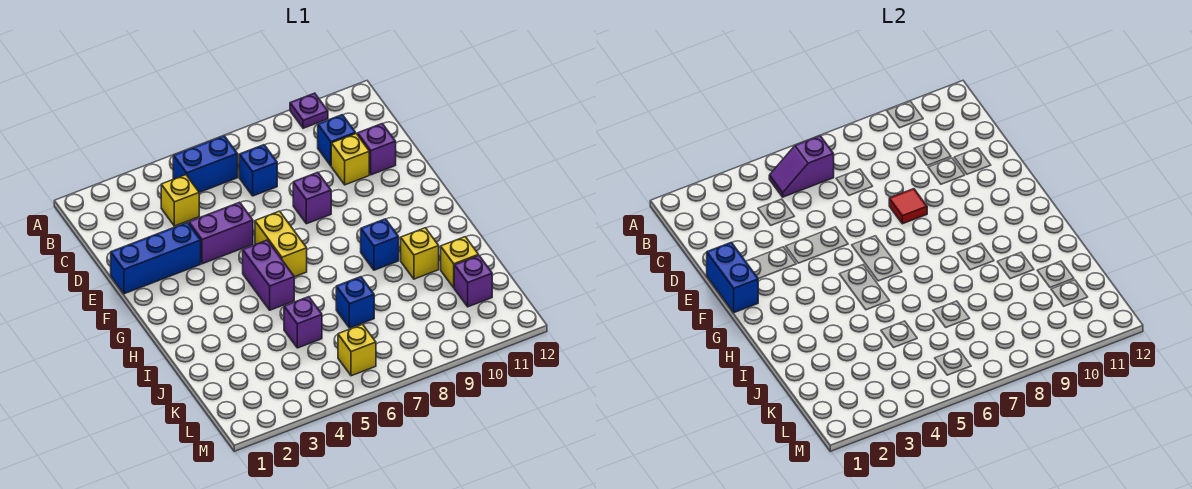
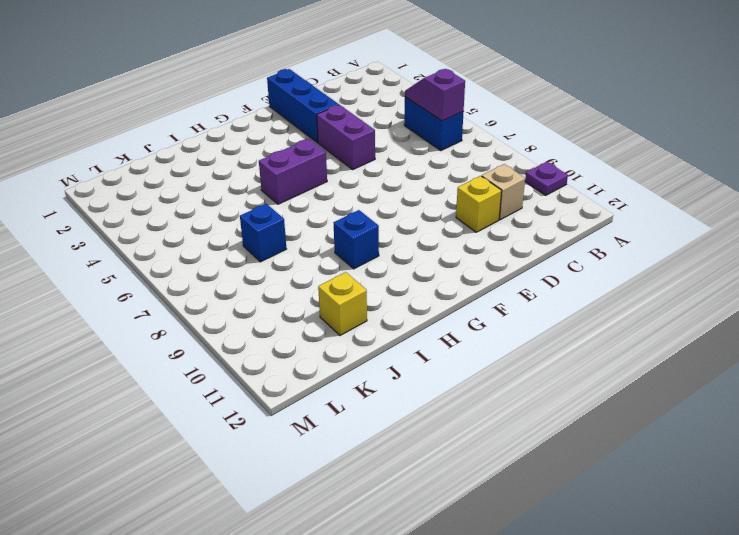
tan 1x1 brick [482,164,525,220] -> blue 1x1 brick [318,115,356,166]
none -> yellow 1x1 brick [161,175,199,226]
none -> blue 1x1 brick [239,145,277,196]
none -> purple 1x1 brick [358,124,396,175]

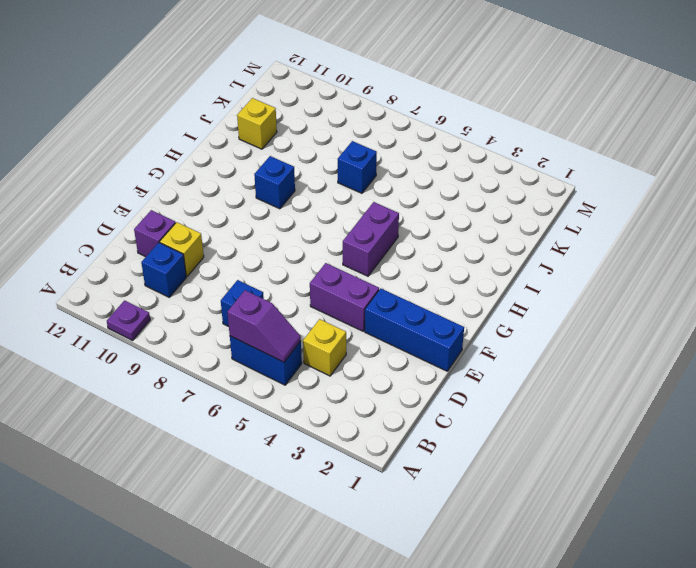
none -> purple 1x1 brick [293,172,331,224]
none -> yellow 1x2 brick [255,211,307,277]
none -> yellow 1x1 brick [401,228,439,279]

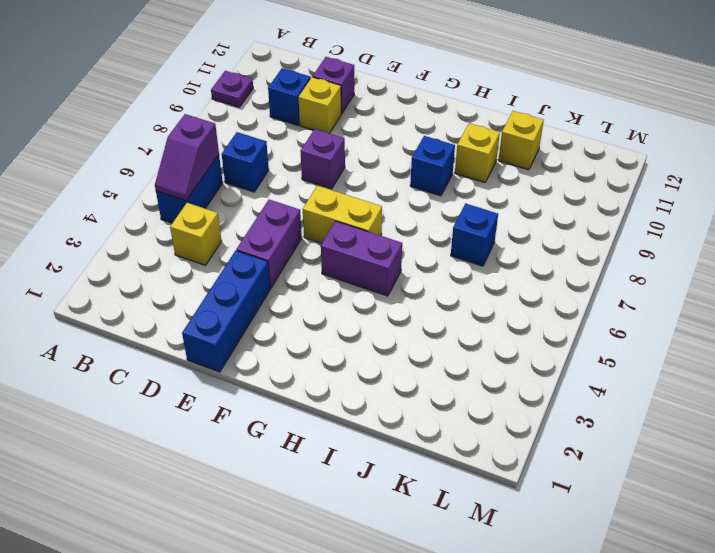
none -> purple 1x1 brick [284,297,322,348]
none -> purple 1x1 brick [454,256,492,307]
none -> yellow 1x1 brick [338,324,376,376]

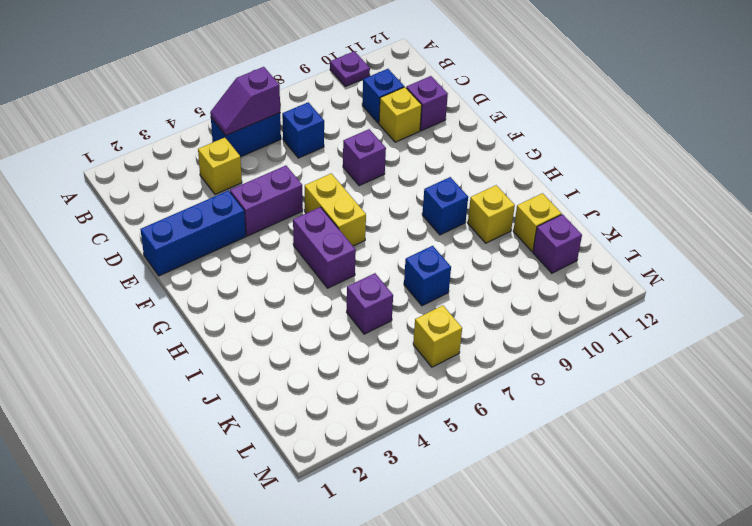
none -> blue 1x2 brick [707,242,758,313]
none -> red 1x1 tile [889,189,927,224]

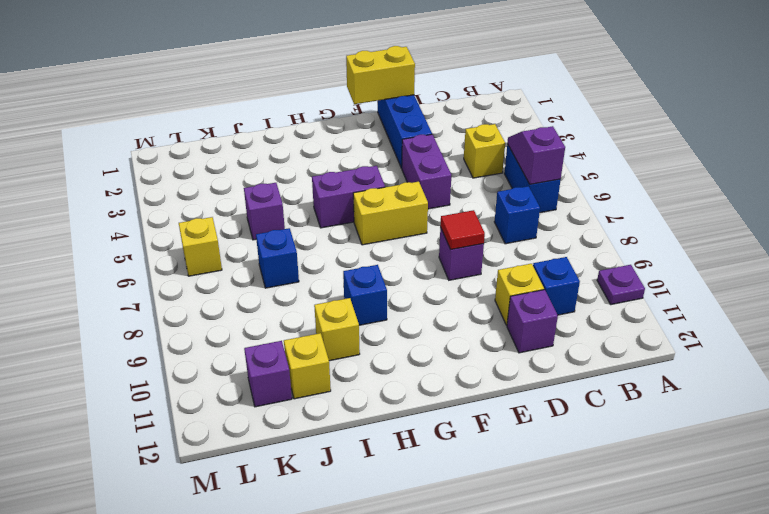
yellow 1x2 brick [346,46,415,104] -> blue 1x2 brick [707,242,758,313]

